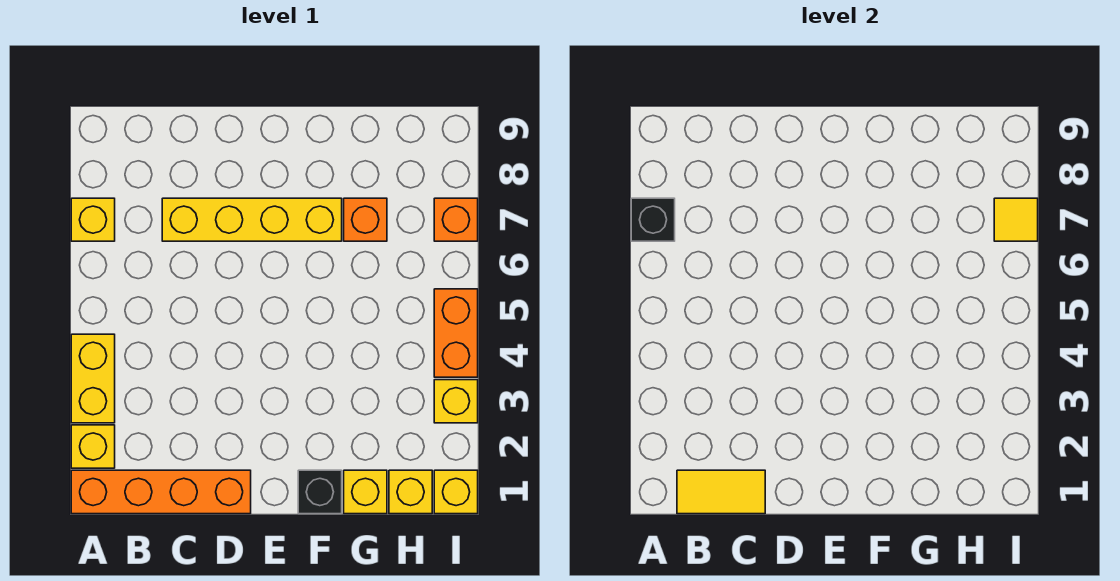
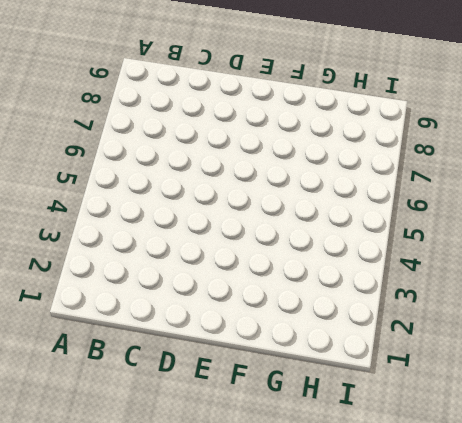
none -> orange 1x4 brick [71,470,251,514]
none -> yellow 1x1 brick [71,425,115,468]
none -> yellow 1x2 brick [71,334,115,423]

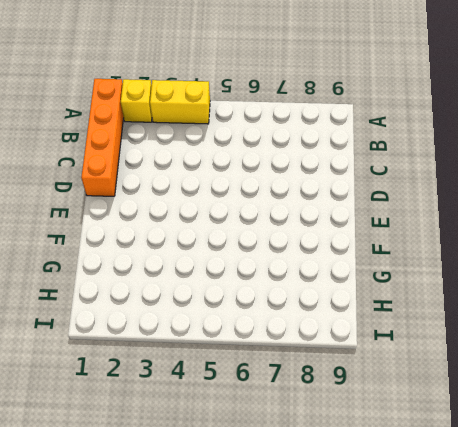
none -> yellow 1x1 brick [71,198,115,241]
none -> yellow 1x4 brick [162,198,342,241]
none -> black 1x1 brick [298,470,342,514]

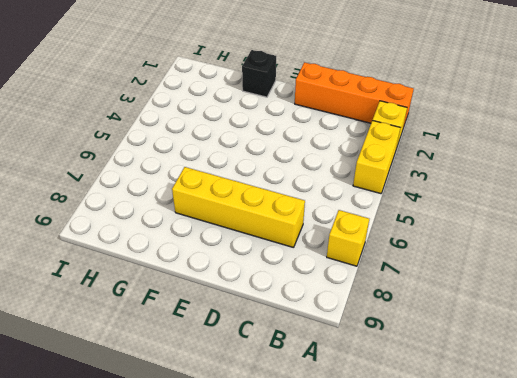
none -> yellow 1x1 brick [344,470,387,514]
none -> orange 1x1 brick [344,198,387,241]
none -> yellow 1x1 brick [389,470,432,514]

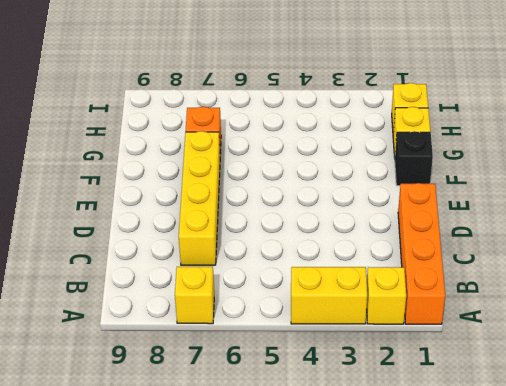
none -> yellow 1x1 brick [434,470,478,514]
none -> yellow 1x1 brick [434,380,478,423]
none -> orange 1x2 brick [434,289,478,377]

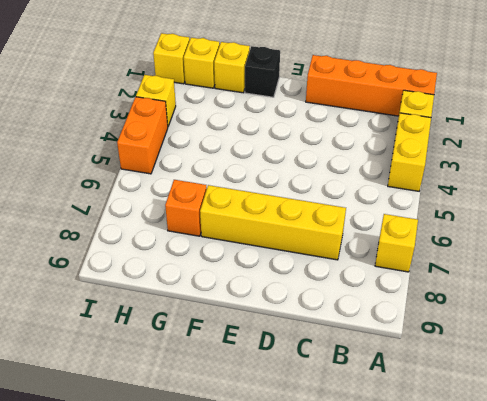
none -> orange 1x1 brick [434,198,478,241]
none -> black 1x1 brick [631,198,675,241]
none -> yellow 1x2 tile [677,470,765,514]

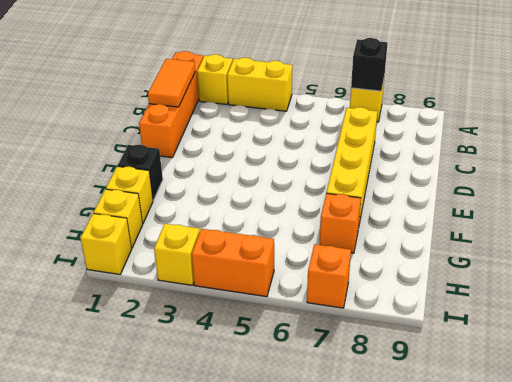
orange 1x2 tile [148,59,195,107] -> yellow 1x2 tile [677,470,765,514]
none -> yellow 1x1 tile [994,198,1038,241]

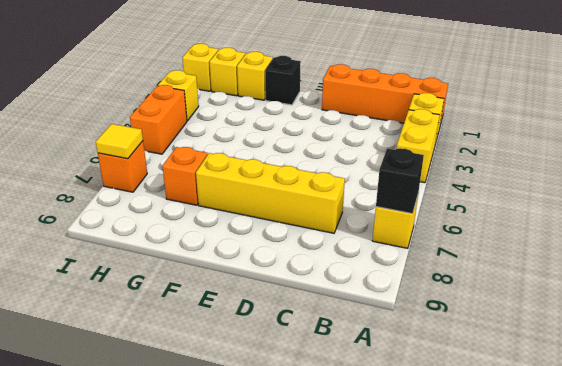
none -> yellow 1x2 tile [677,470,765,514]

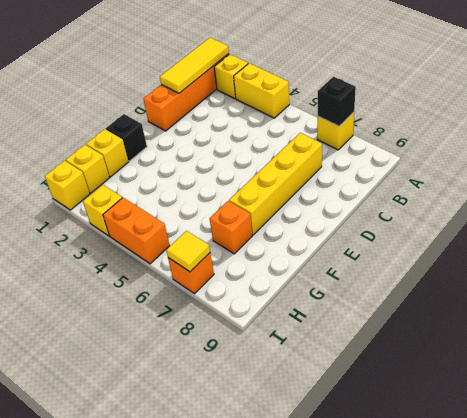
yellow 1x3 tile [160,38,229,93] -> yellow 1x2 tile [677,470,765,514]

